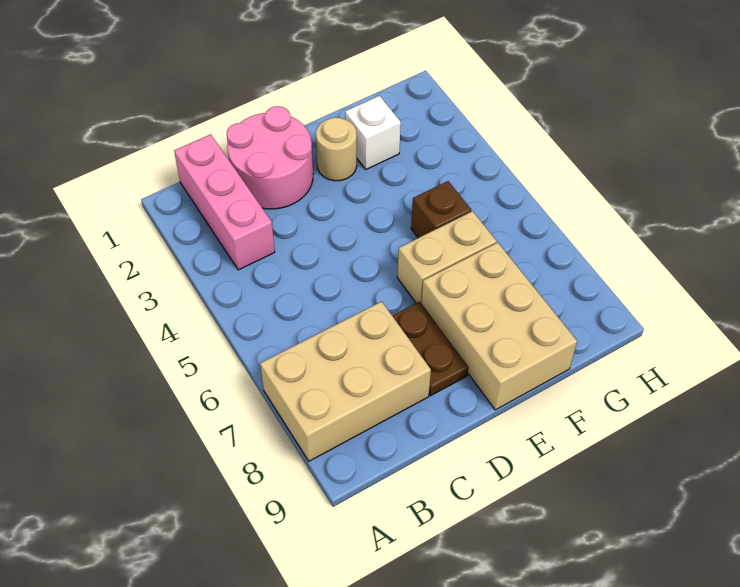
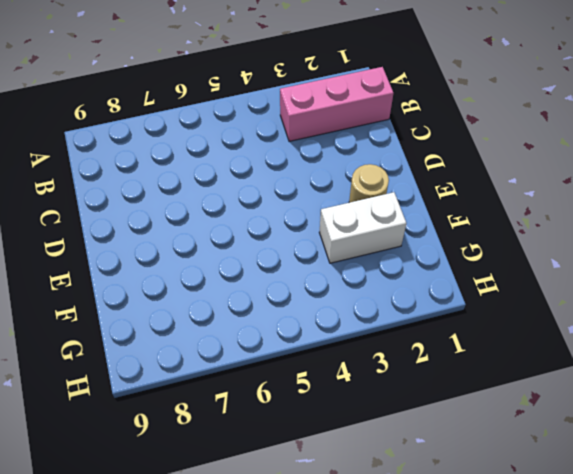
white 1x2 brick [319,192,406,263] -> white 1x1 brick [345,96,401,169]
none -> tan 2x3 brick [260,301,431,461]
none -> pink 2x2 round brick [227,106,313,209]

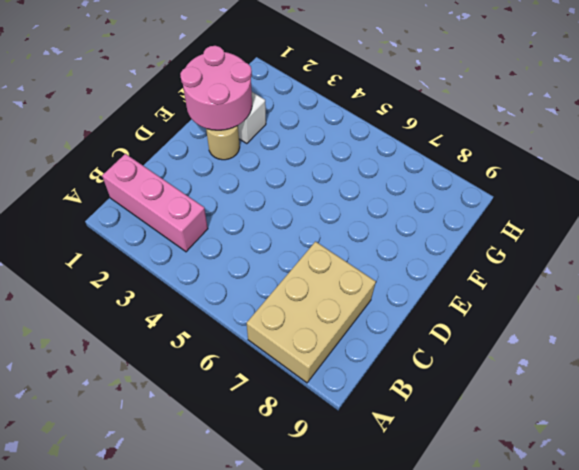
pink 2x2 round brick [180,46,252,130] -> pink 2x2 round brick moved to [227,106,313,209]
none -> brown 1x2 plate [392,301,469,396]
none -> tan 1x2 brick [397,211,497,303]

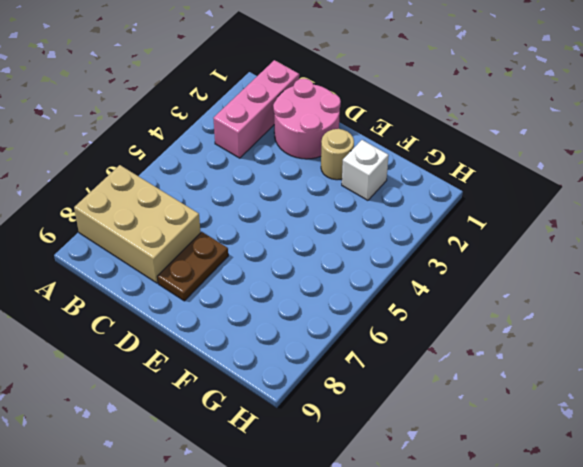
none -> tan 1x2 brick [397,211,497,303]
none -> tan 2x3 brick [421,243,577,410]

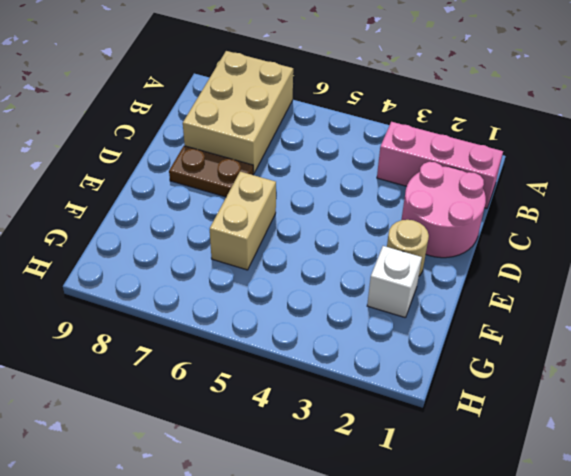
none -> tan 2x3 brick [421,243,577,410]
none -> brown 1x1 brick [411,181,471,238]

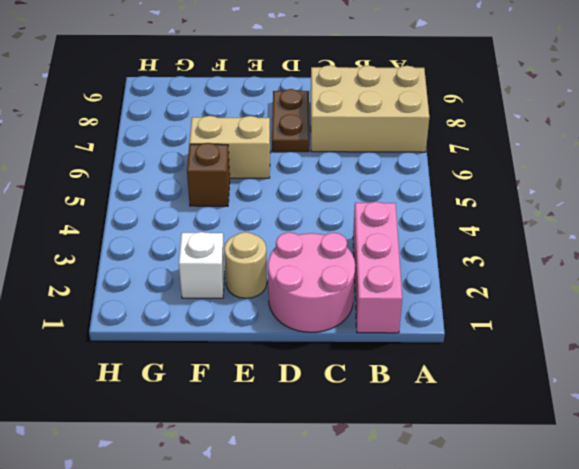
none -> tan 2x3 brick [421,243,577,410]

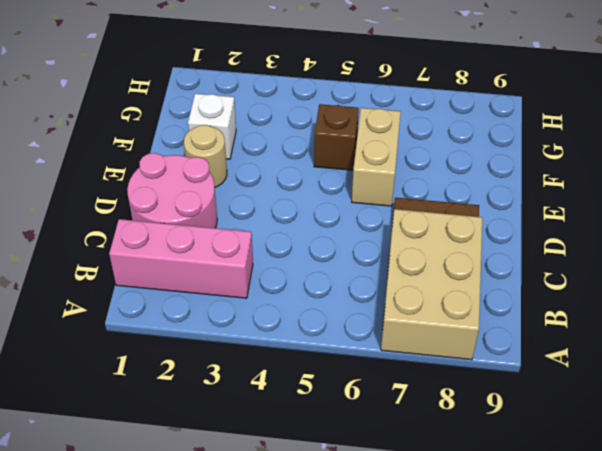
none -> tan 2x3 brick [421,243,577,410]

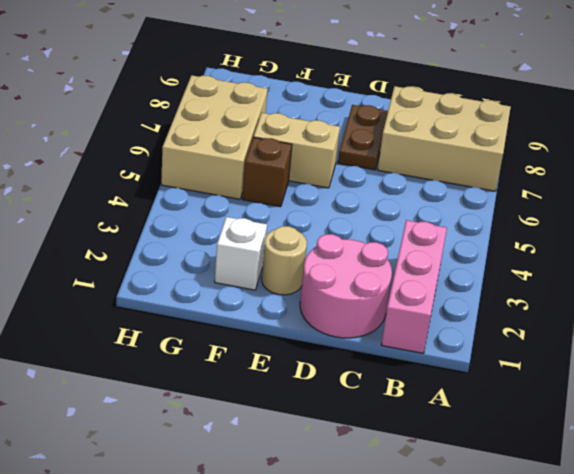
tan 2x3 brick [161,75,268,199] -> tan 2x3 brick moved to [421,243,577,410]

